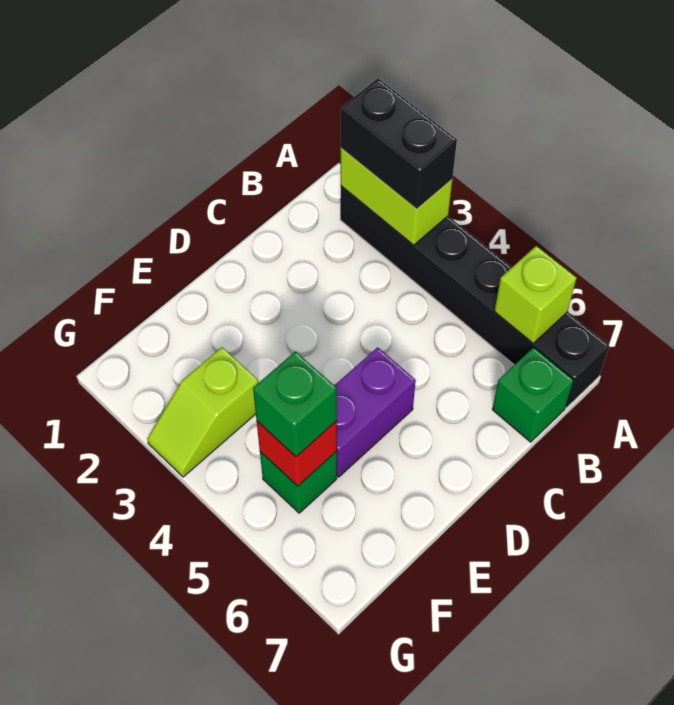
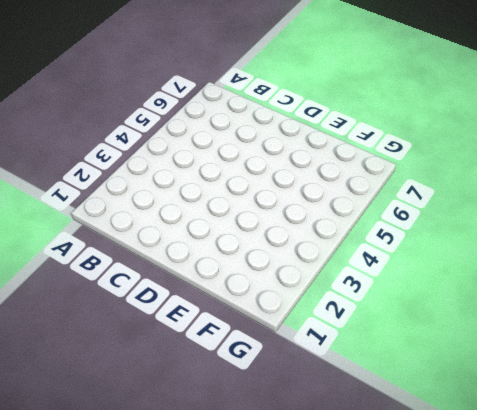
none -> black 1x6 brick [340,186,609,408]
none -> green 1x1 brick [492,348,573,442]

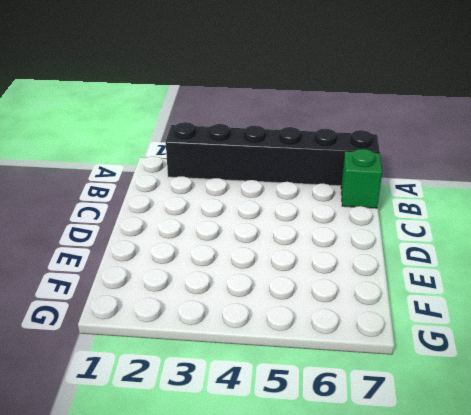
none -> purple 1x2 brick [334,347,416,477]
none -> lime 1x2 slope [147,347,258,477]

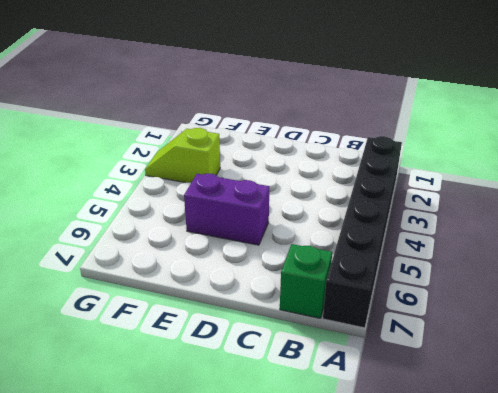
none -> green 1x1 brick [260,452,337,513]
none -> lime 1x2 brick [341,148,452,245]

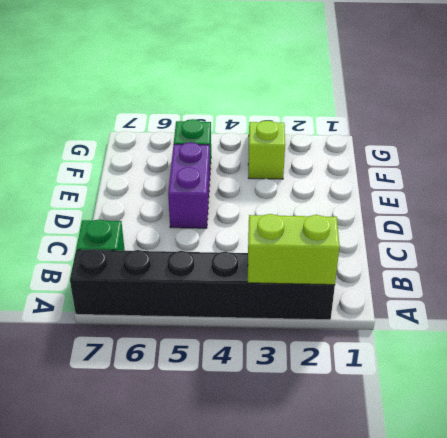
none -> lime 1x1 brick [495,246,577,343]
none -> red 1x1 brick [257,421,337,486]

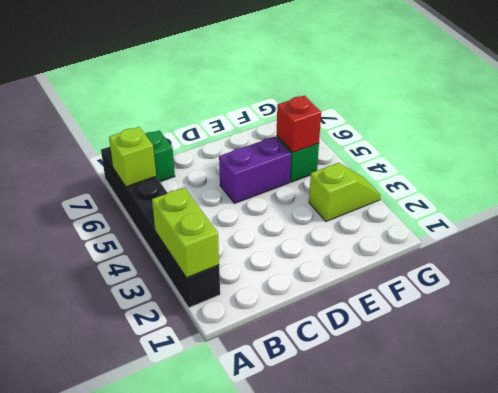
none -> black 1x2 brick [341,79,457,209]
none -> green 1x1 brick [253,351,337,457]

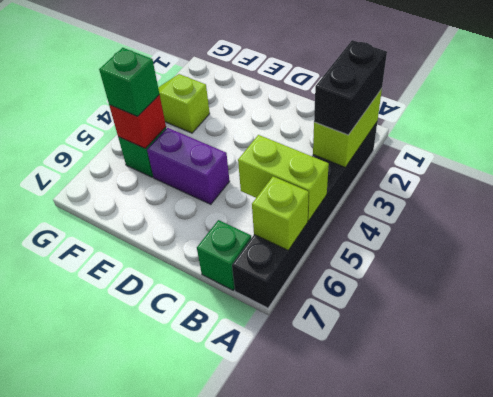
lime 1x2 brick [238,135,329,221] -> none

